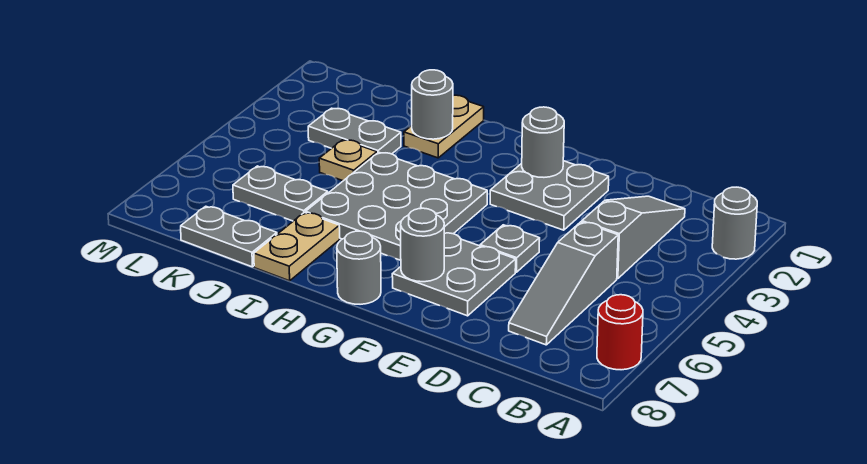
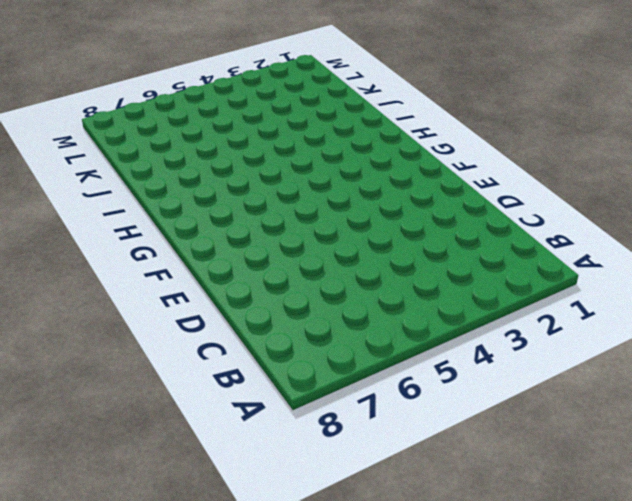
none -> grey 1x1 round brick [712,187,757,259]
none -> red 1x1 round brick [597,295,643,370]
none -> grey 1x3 slope [582,196,685,279]

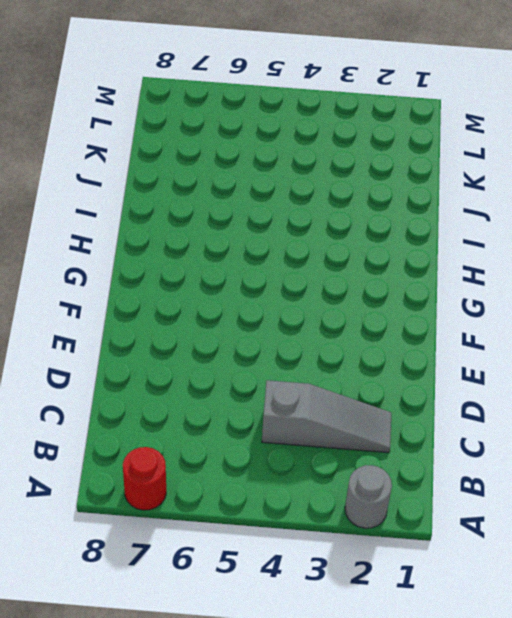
none -> grey 1x3 slope [509,222,618,345]
none -> grey 2x2 plate [490,161,609,230]
none -> grey 1x1 plate [480,225,540,272]

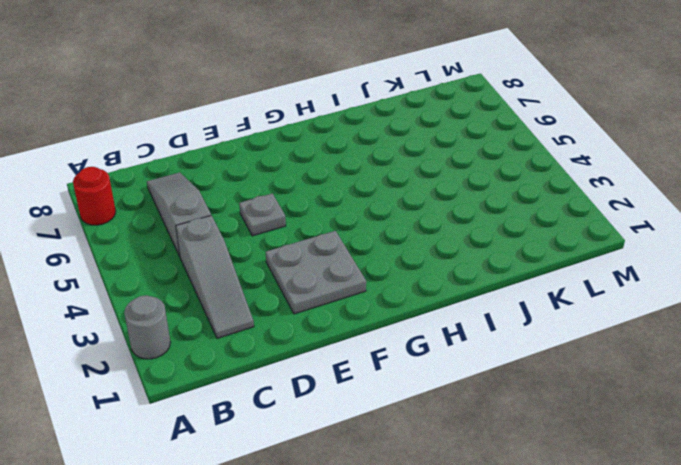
none -> grey 2x2 plate [392,233,516,316]
none -> grey 3x3 plate [306,152,487,260]
none -> grey 1x1 round brick [337,231,381,304]

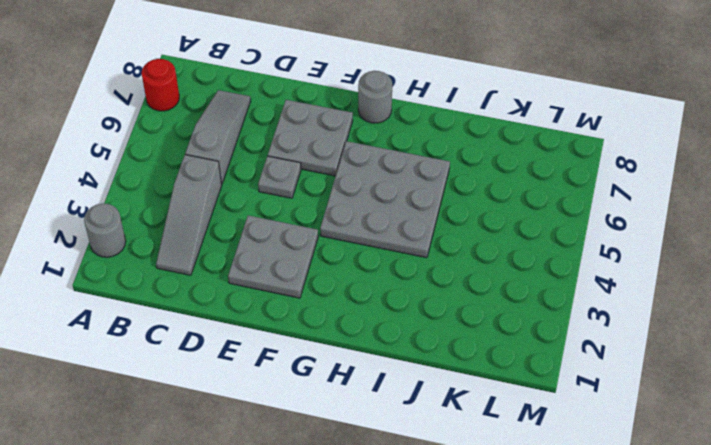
none -> tan 1x2 plate [404,95,484,158]
none -> tan 1x2 plate [254,212,340,281]
none -> grey 1x2 plate [308,108,401,154]

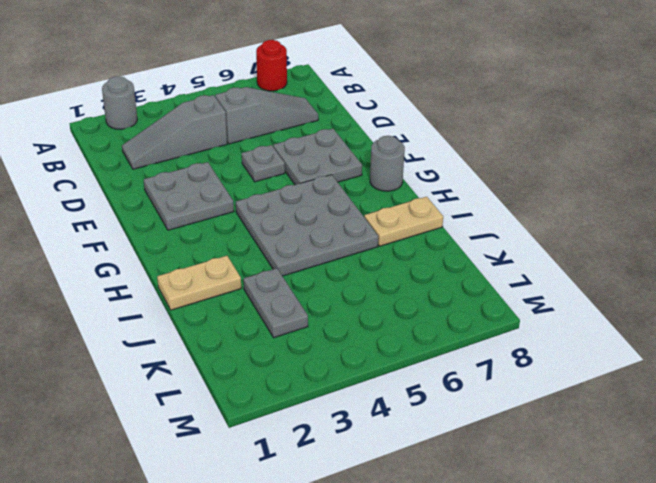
none -> tan 1x1 plate [319,140,377,181]
none -> grey 1x2 plate [233,166,328,221]
none -> grey 1x2 plate [181,206,277,267]

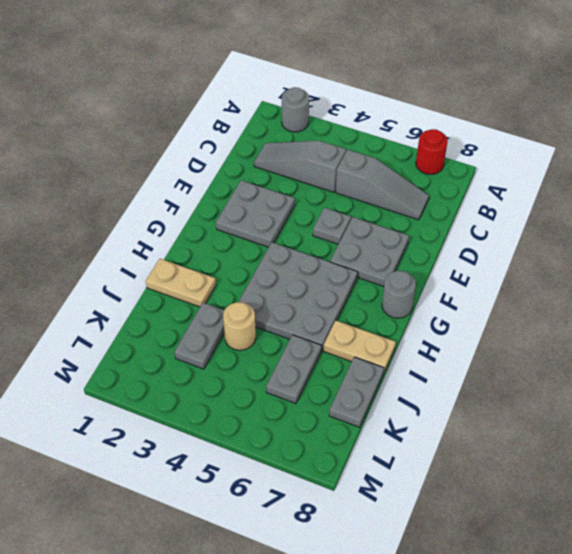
tan 1x1 round brick [223,302,256,350] -> tan 1x1 plate [319,140,377,181]
none -> grey 1x1 round brick [522,107,564,177]
none -> grey 1x1 round brick [401,208,444,282]
none -> grey 1x1 round brick [412,70,453,139]

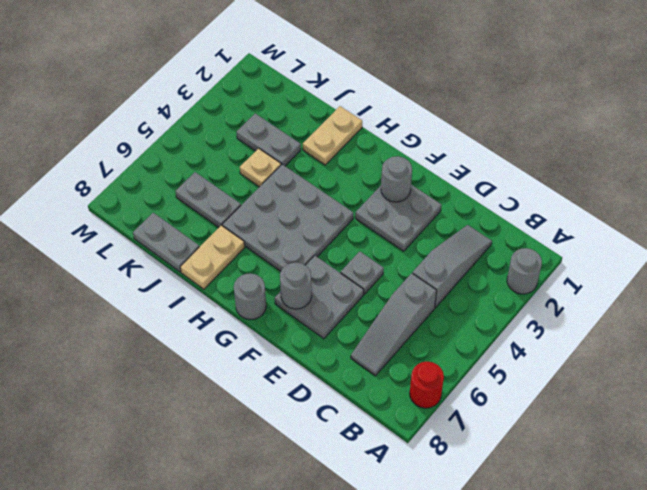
none -> grey 1x1 round brick [412,70,453,139]

